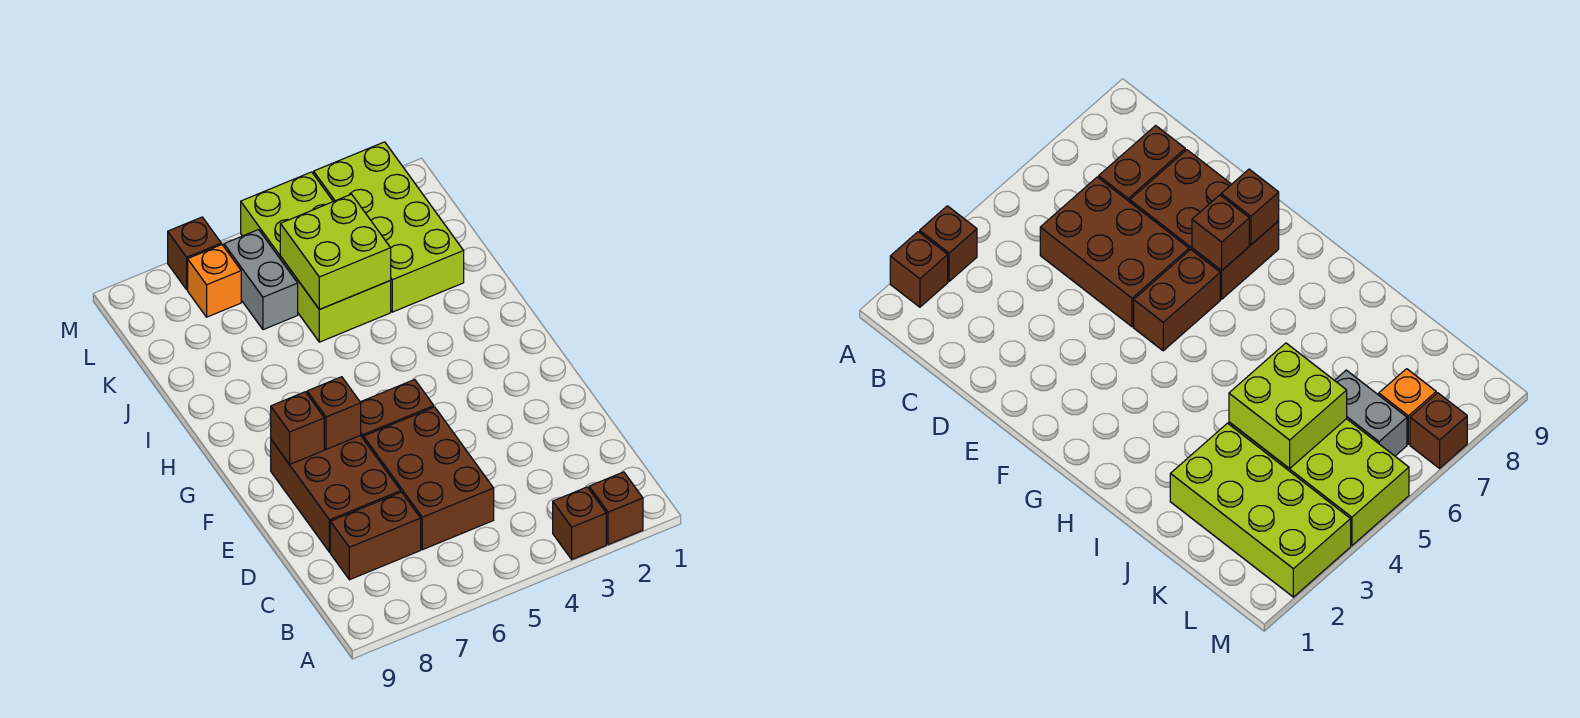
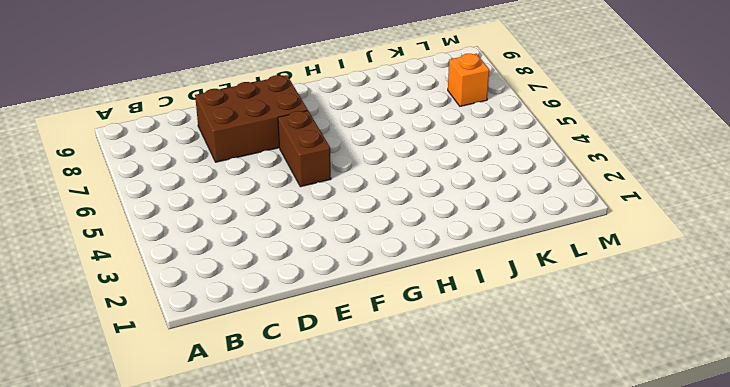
none -> brown 1x1 brick [589,472,643,545]
none -> brown 1x1 brick [553,487,606,559]
none -> brown 2x3 brick [364,407,494,550]

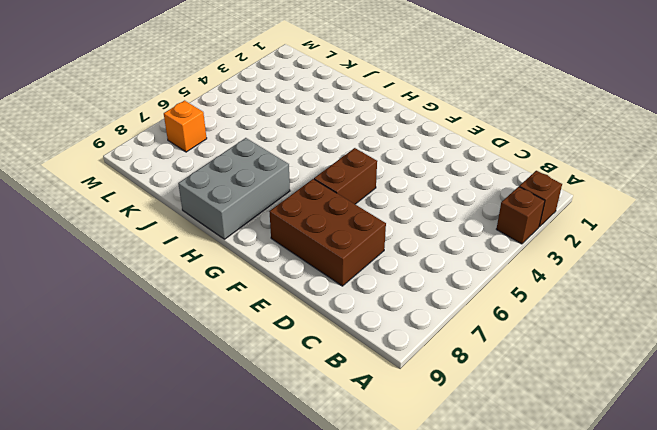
grey 2x3 brick [178,138,290,239] -> none
none -> brown 2x3 brick [364,407,494,550]
none -> brown 1x2 brick [330,492,421,580]
none -> lime 2x4 brick [314,142,464,312]

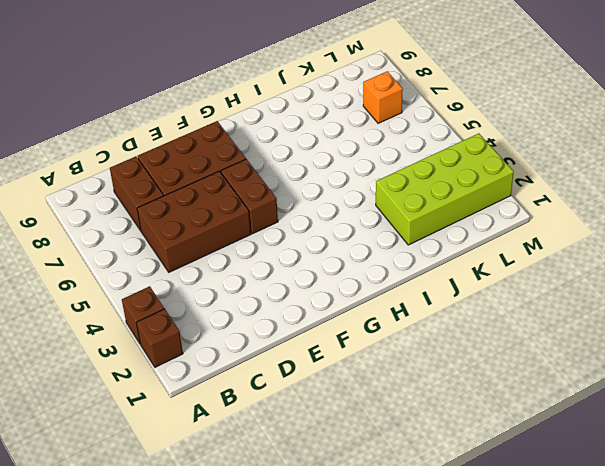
none -> lime 2x4 brick [241,172,391,342]
none -> grey 1x2 brick [224,230,298,330]
none -> brown 1x1 brick [168,217,221,289]

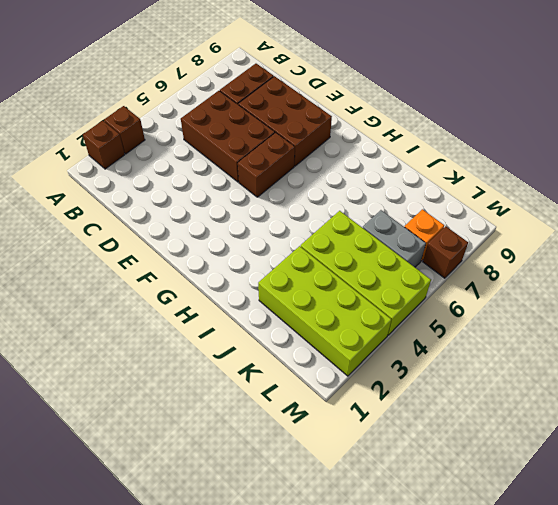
none -> brown 1x1 brick [307,377,361,449]
none -> brown 1x1 brick [271,392,324,464]
none -> lime 2x2 brick [280,194,391,309]

